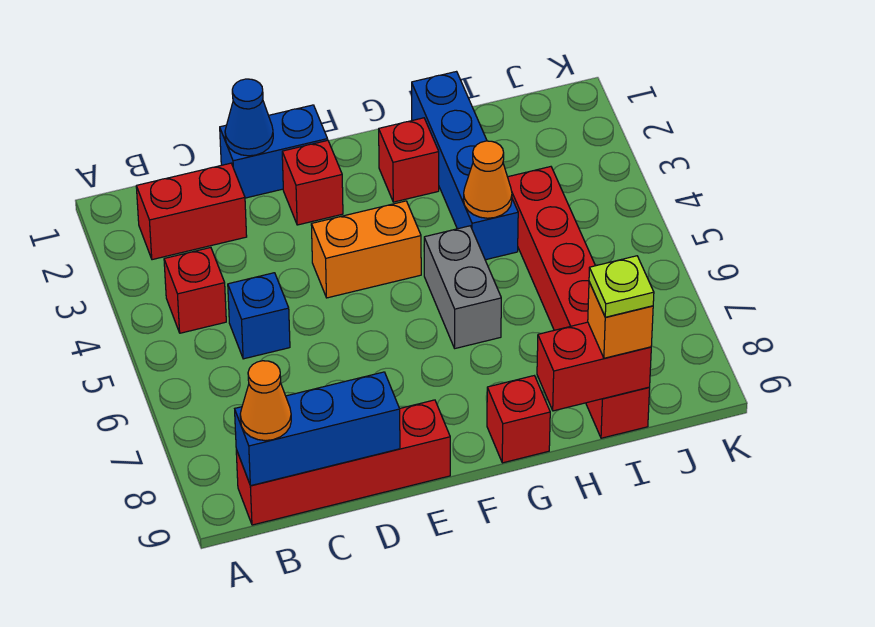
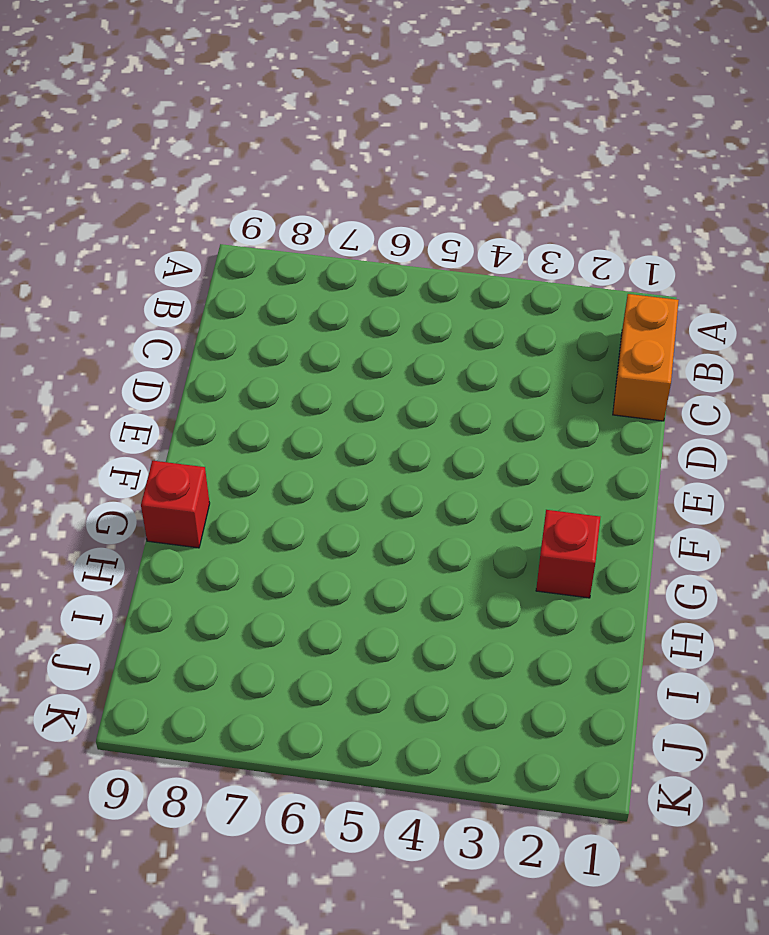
orange 1x2 brick [613,294,679,421] -> orange 1x2 brick moved to [311,201,421,298]
none -> red 1x2 brick [136,163,247,260]
none -> red 1x1 brick [164,248,226,333]
none -> red 1x4 brick [236,400,450,525]

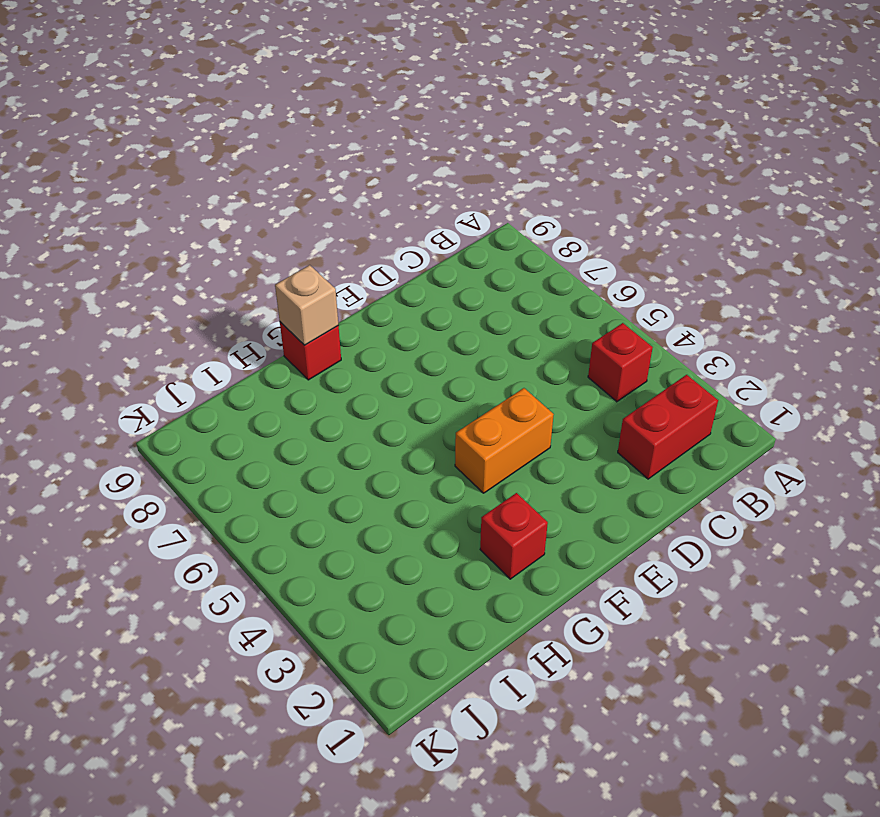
tan 1x1 brick [275,265,338,345] -> none
none -> red 1x4 brick [236,400,450,525]
none -> blue 1x1 brick [228,273,290,359]
none -> blue 1x2 brick [220,105,328,198]

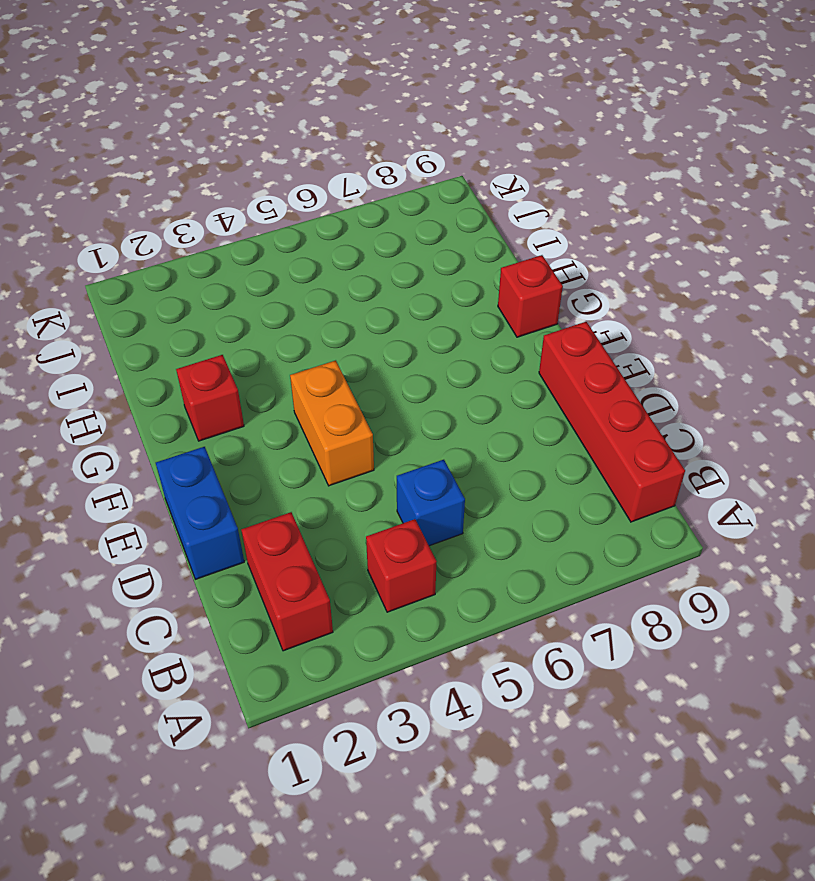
none -> red 1x1 brick [282,140,343,225]
none -> grey 1x2 brick [424,226,501,348]
none -> blue 1x4 brick [412,72,518,260]

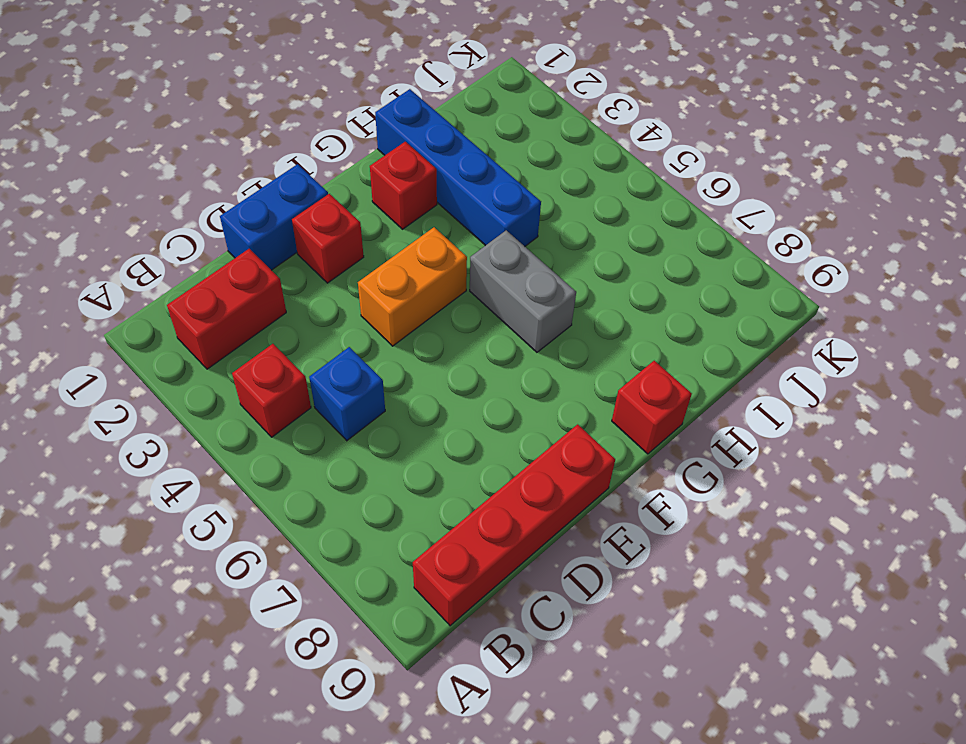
none -> red 1x6 brick [508,167,650,438]
none -> blue 1x3 brick [235,372,400,486]
none -> blue 1x1 cone [225,79,273,156]

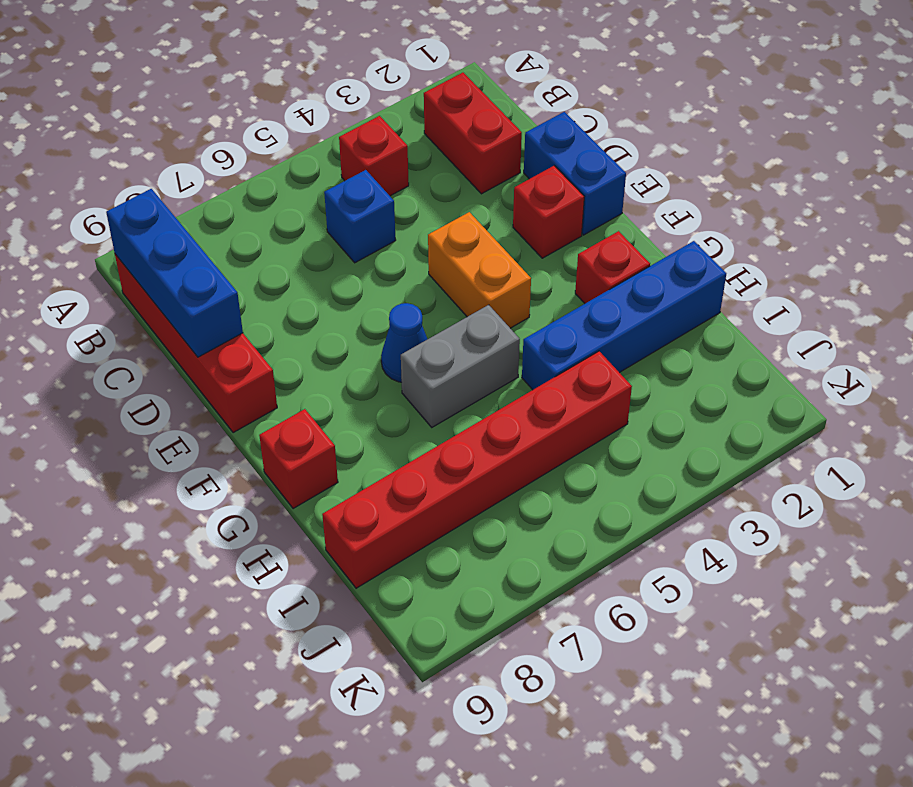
blue 1x1 cone [381,303,427,382] -> blue 1x1 cone moved to [225,79,273,156]
none -> orange 1x1 cone [463,141,512,218]
none -> red 1x2 brick [537,322,651,411]
none -> orange 1x1 cone [240,361,291,441]

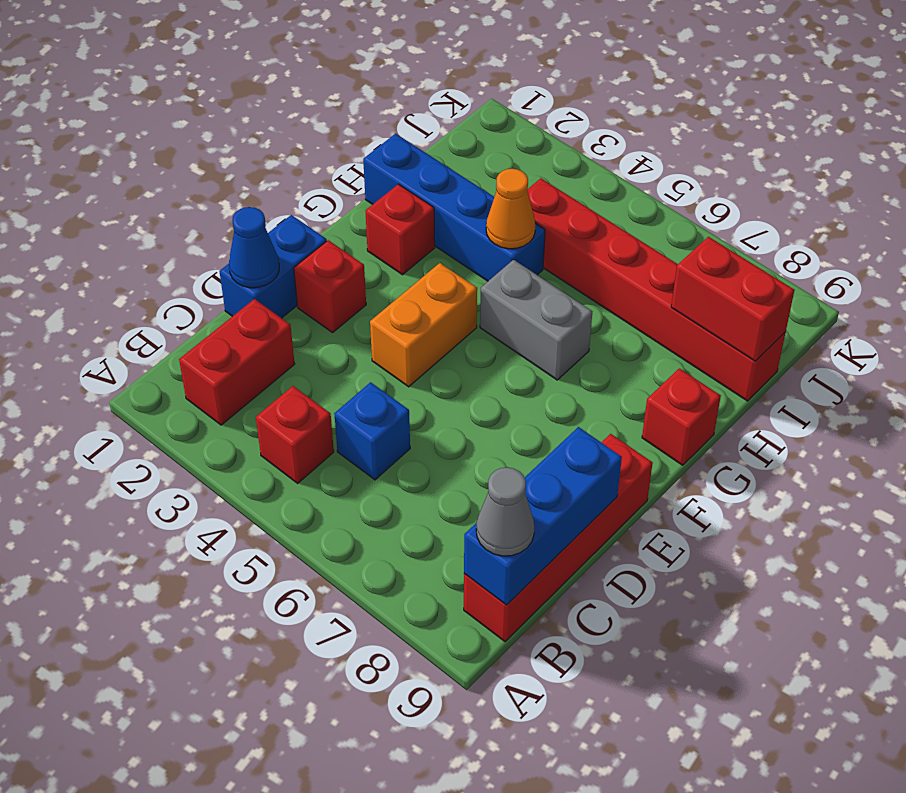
grey 1x1 cone [476,467,534,556] -> orange 1x1 cone [240,361,291,441]
red 1x2 brick [671,237,795,361] -> red 1x2 brick turned to [537,322,651,411]
none -> orange 1x1 brick [588,282,653,358]
none -> lime 1x1 plate [589,256,654,317]

